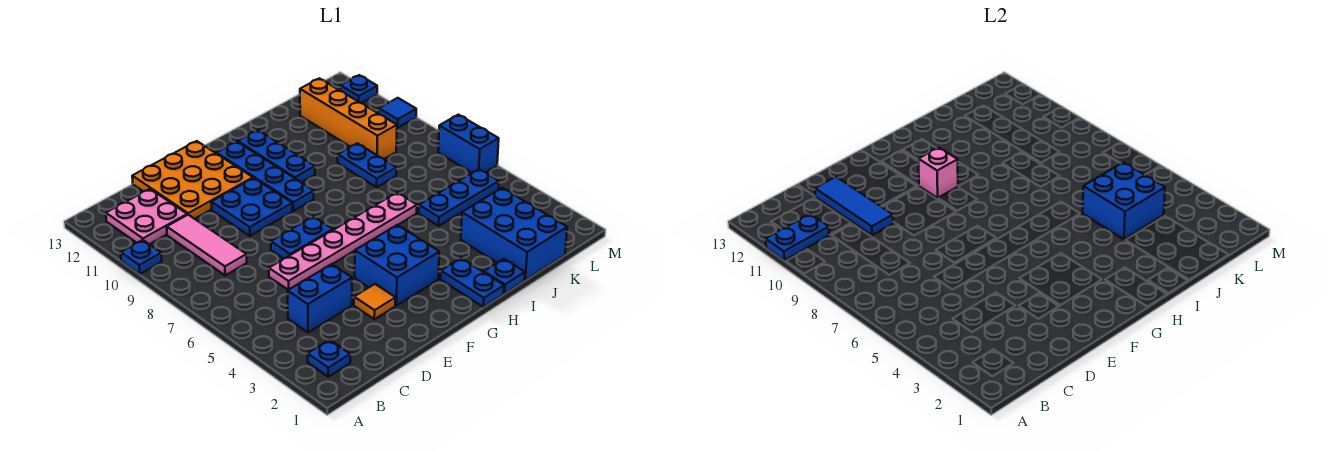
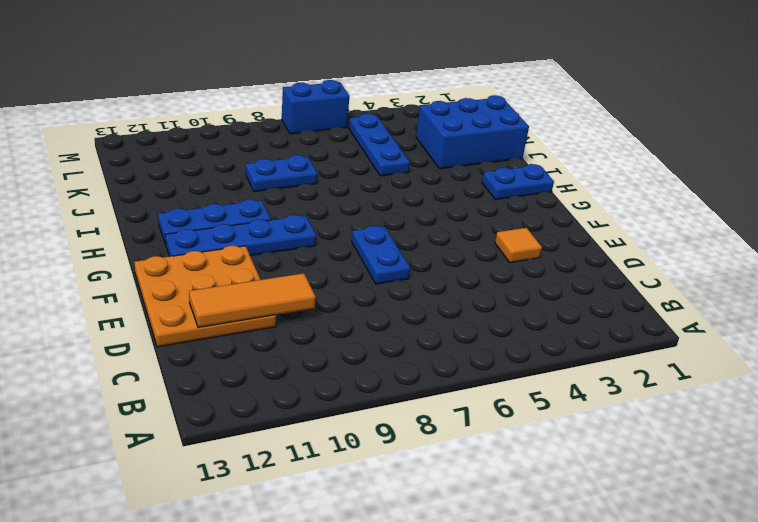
orange 1x3 tile [189,273,316,328] -> blue 1x3 tile [815,177,893,235]
none -> blue 1x1 plate [121,240,162,274]
none -> blue 1x1 plate [308,340,350,377]
none -> pink 2x2 plate [106,189,187,244]

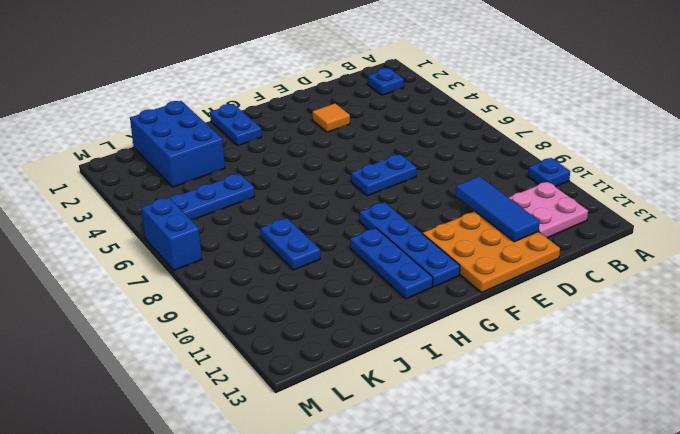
none -> blue 1x2 brick [288,264,352,332]
none -> pink 1x3 tile [167,215,247,275]
none -> pink 1x6 plate [269,193,417,290]

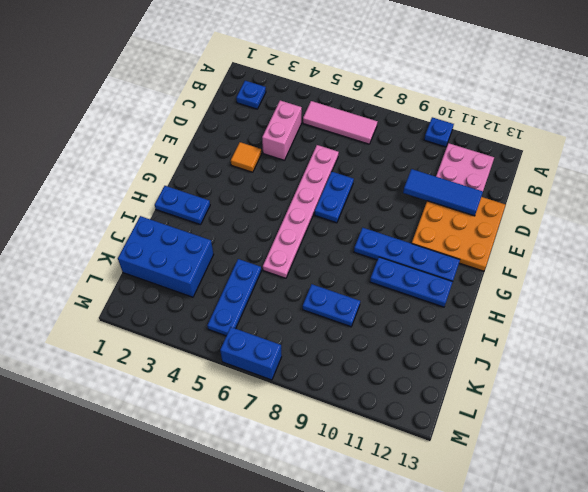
pink 1x3 tile [303,101,377,144] -> pink 1x3 tile moved to [167,215,247,275]
pink 1x2 brick [262,100,302,160] -> blue 1x2 brick [288,264,352,332]
none -> blue 2x2 plate [211,178,292,236]
none -> blue 2x2 brick [355,225,439,306]
none -> blue 1x1 plate [484,259,525,293]

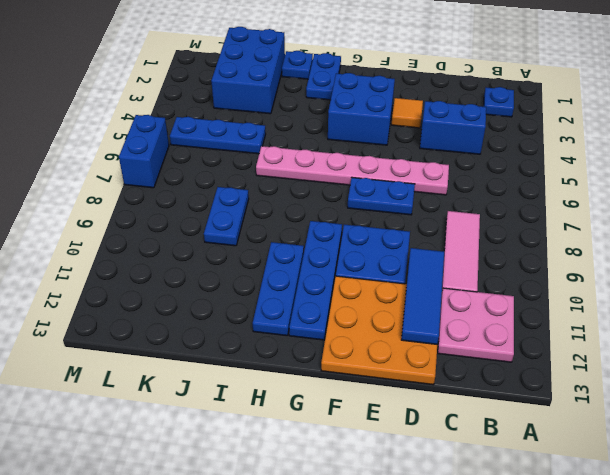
none -> blue 1x1 plate [121,240,162,274]
none -> orange 1x4 brick [300,78,397,159]
none -> blue 1x1 tile [379,98,416,128]

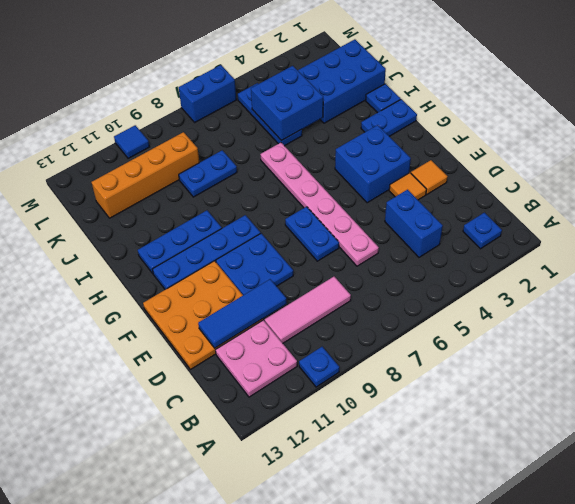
orange 1x1 tile [411,160,448,194] -> none
none -> blue 1x1 plate [340,75,377,103]
none -> blue 1x2 plate [766,214,829,260]
none -> pink 1x1 brick [918,148,958,198]

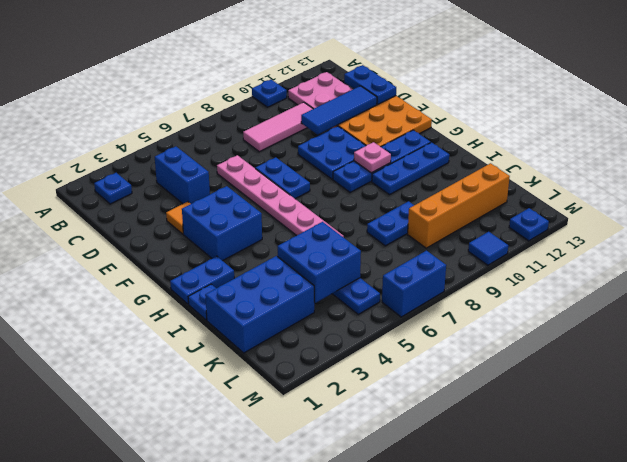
blue 1x2 plate [344,65,396,104] -> blue 1x2 plate moved to [766,214,829,260]
pink 1x1 plate [354,142,391,173] -> pink 1x1 brick [918,148,958,198]

